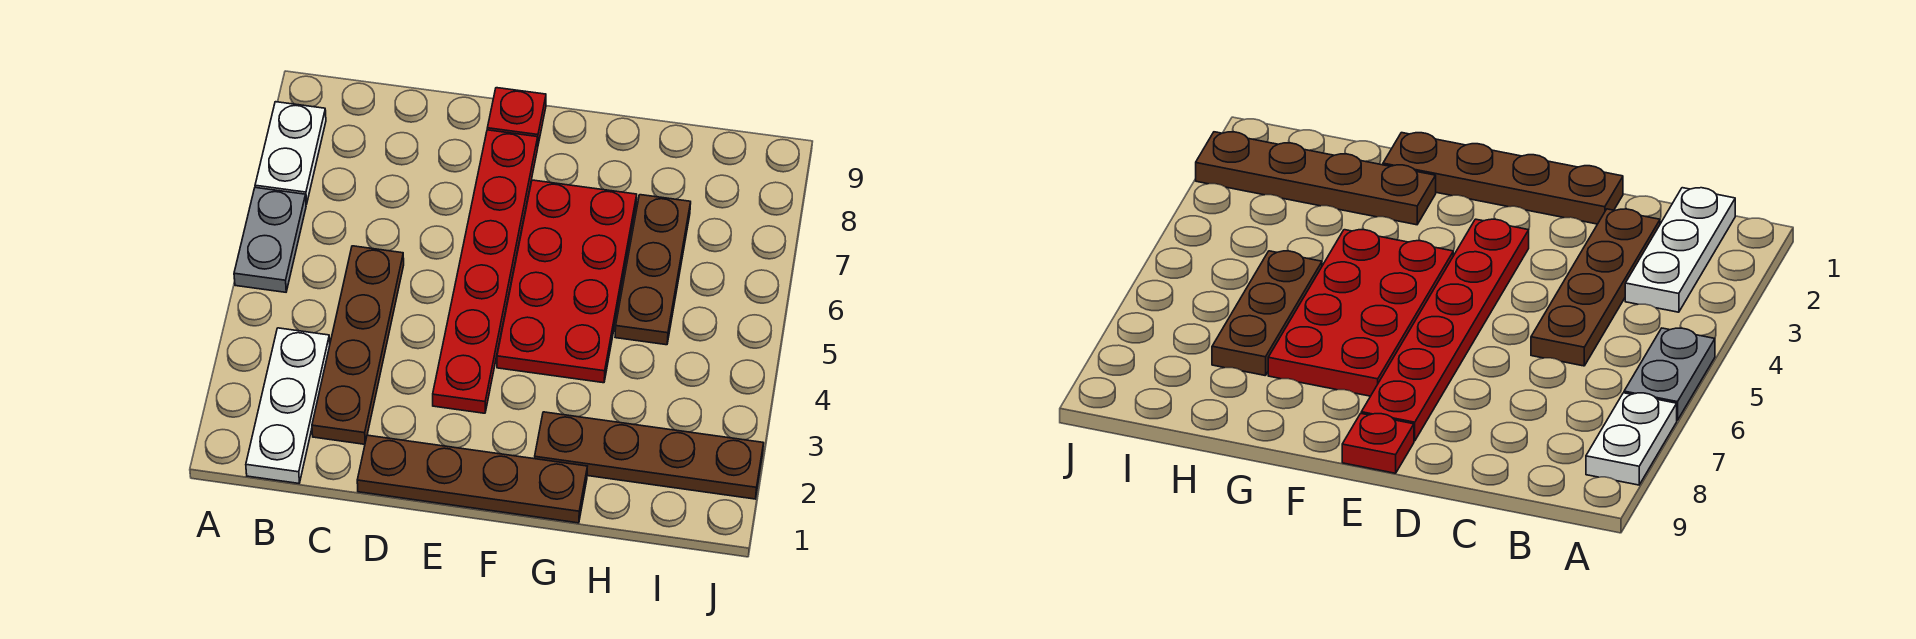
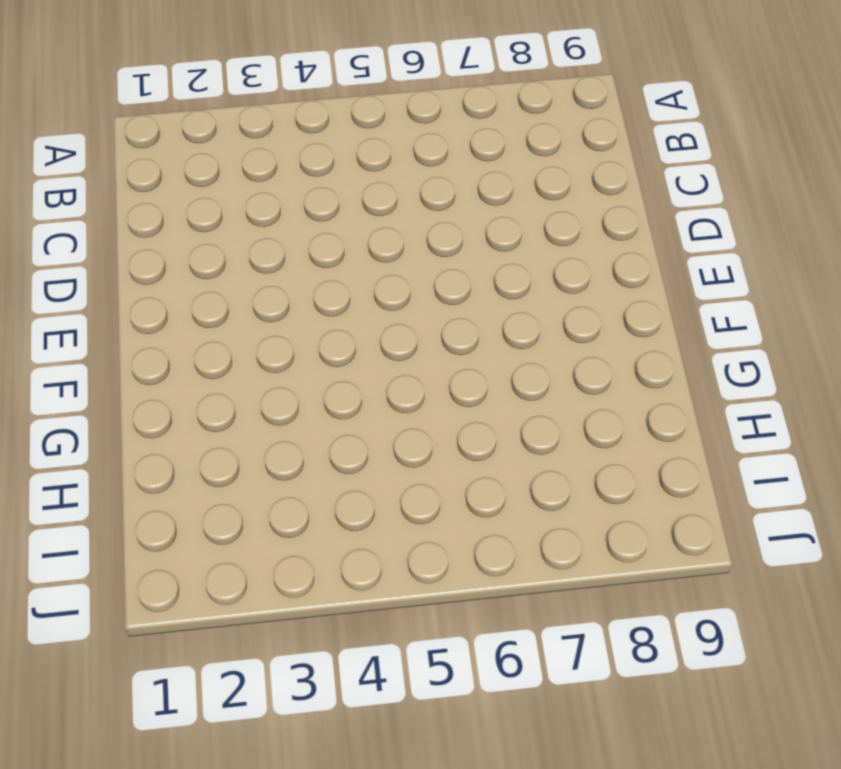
none -> grey 1x2 plate [234,188,306,292]
none -> white 1x2 plate [255,102,326,204]

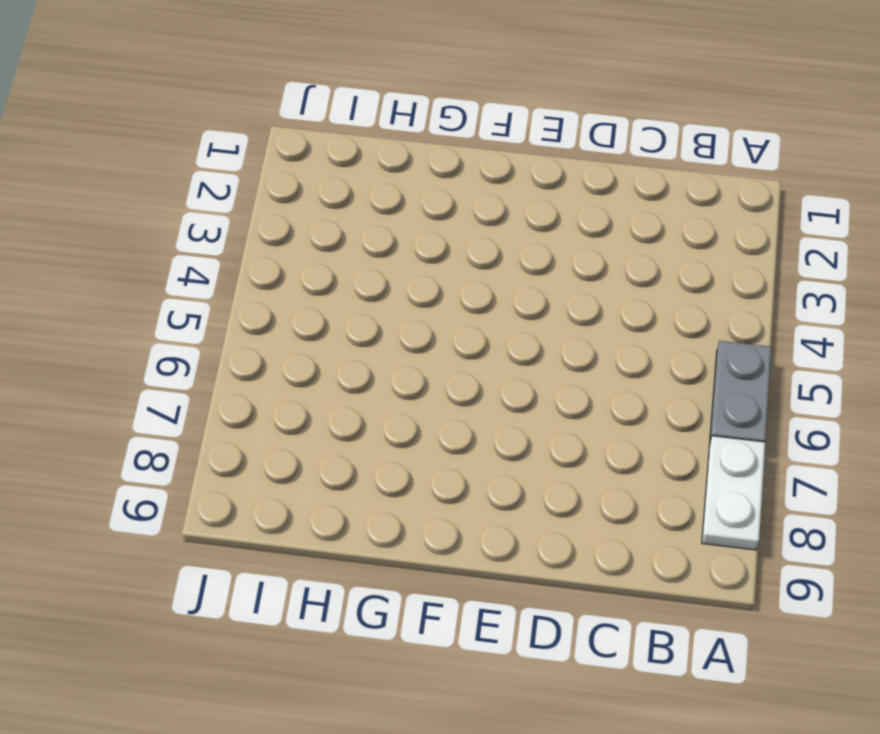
none -> white 1x3 plate [246,328,330,483]
none -> brown 1x4 plate [312,246,404,444]

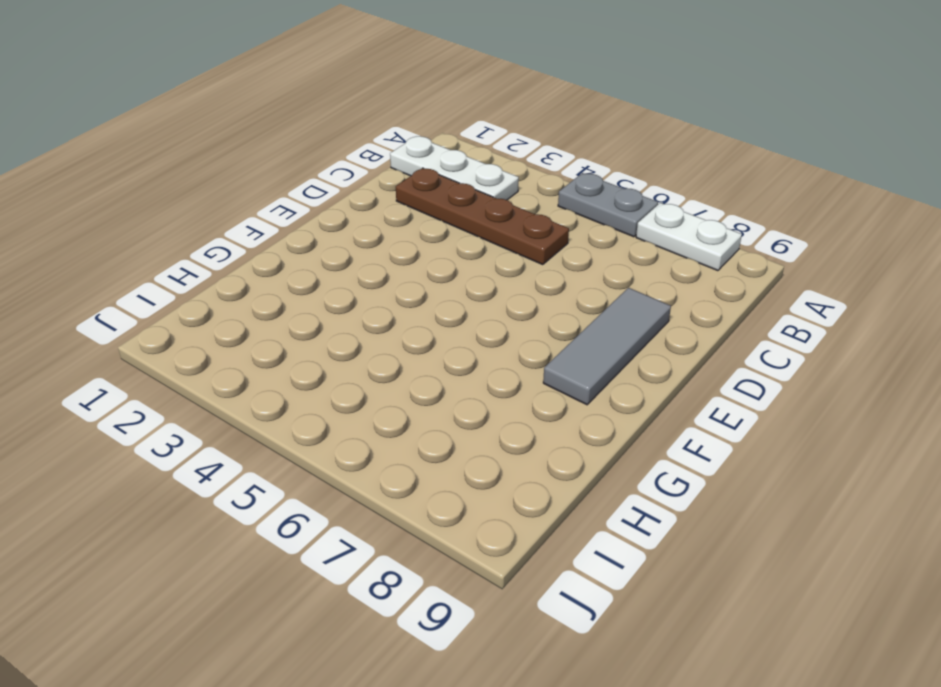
grey 1x3 tile [543,288,671,405] -> red 1x6 plate [433,130,538,413]
none -> brown 1x4 plate [357,435,587,523]
none -> red 1x1 plate [487,88,546,144]

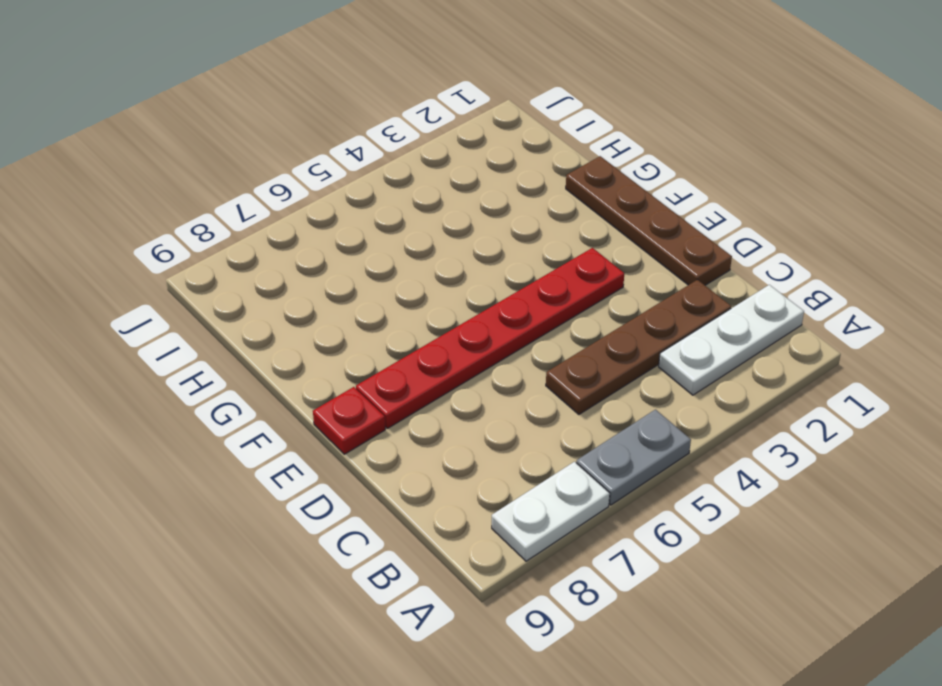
none -> red 2x4 plate [497,180,637,383]
none -> brown 1x4 plate [535,412,764,499]

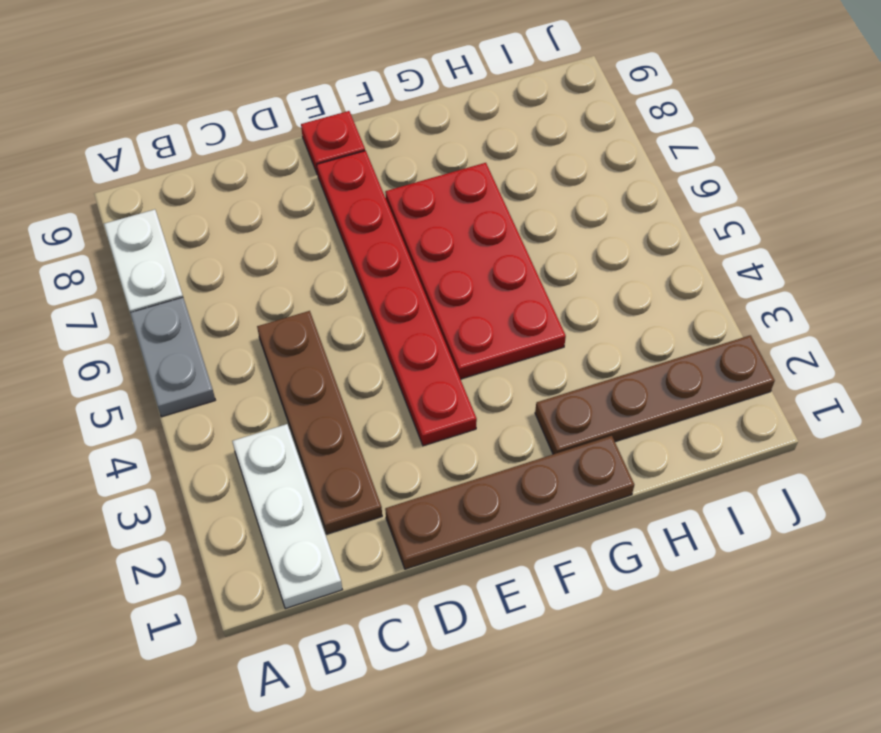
none -> brown 1x3 plate [615,195,691,345]

